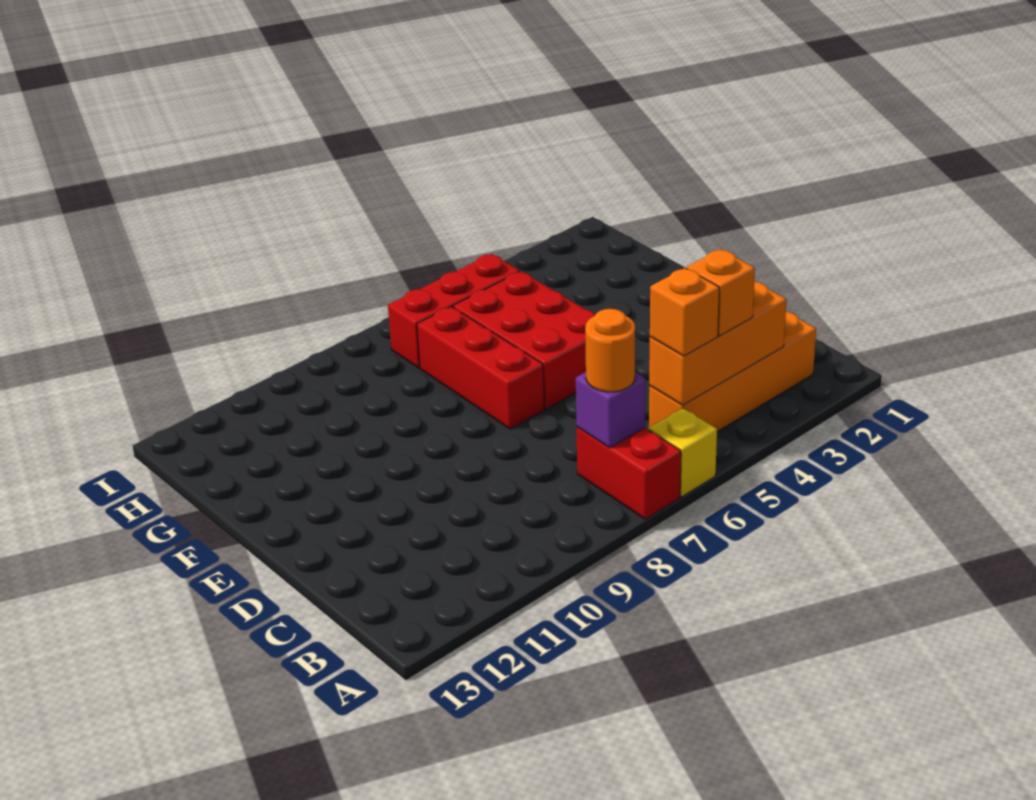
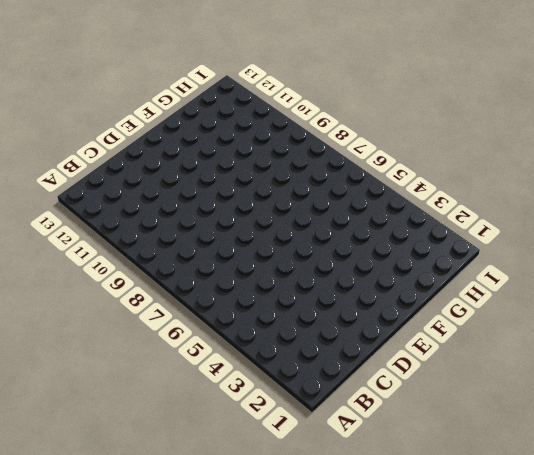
none -> yellow 1x1 brick [648,408,717,497]
none -> red 1x2 brick [576,427,681,519]

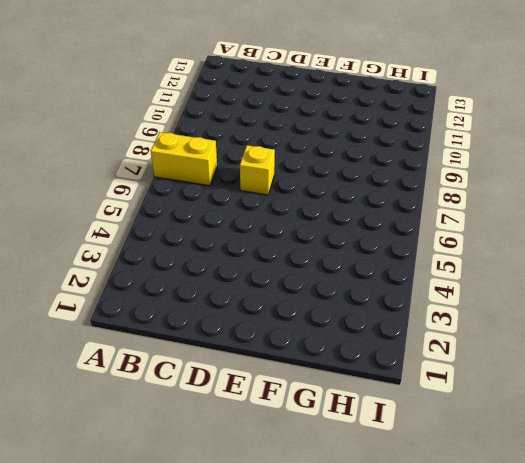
yellow 1x2 brick [151,132,217,186] -> red 1x2 brick [576,427,681,519]
yellow 1x1 brick [240,145,275,195] -> yellow 1x1 brick moved to [648,408,717,497]
none -> orange 1x4 brick [649,312,816,431]
none -> red 2x3 brick [453,271,595,409]

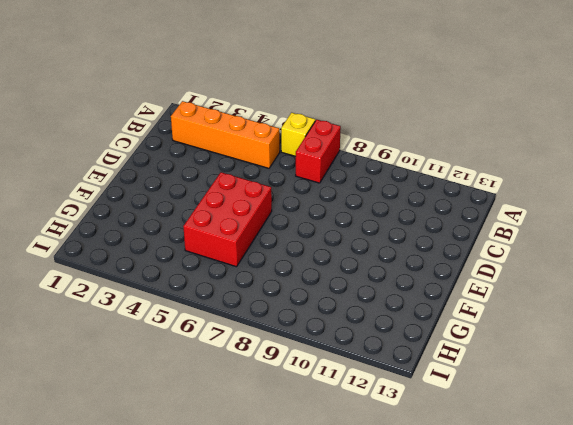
none -> red 1x3 brick [417,306,544,429]
none -> red 1x3 brick [388,254,520,368]

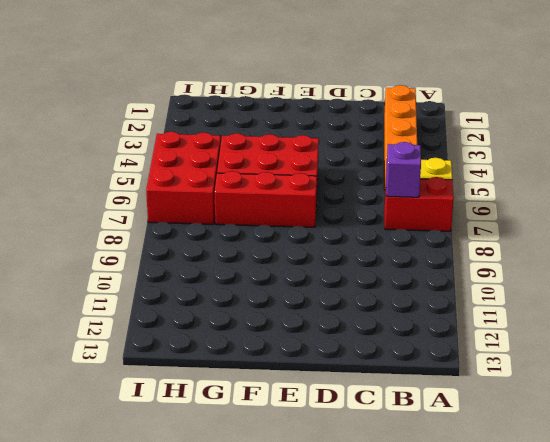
red 2x3 brick [146,132,221,224] -> red 1x3 brick [388,254,520,368]
none -> orange 1x3 brick [649,282,787,405]
none -> orange 1x1 brick [686,249,755,336]

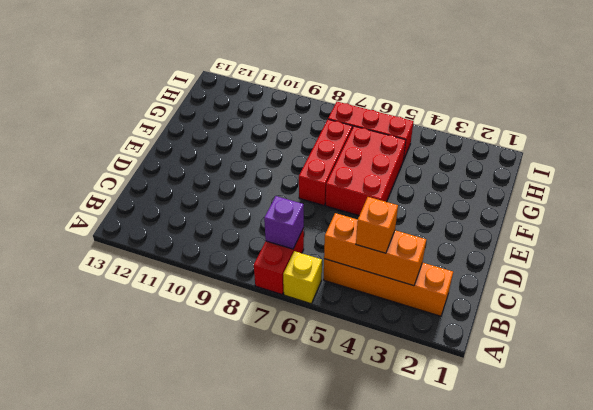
none -> orange 1x1 brick [650,268,720,356]
none -> orange 1x1 round brick [585,309,635,392]

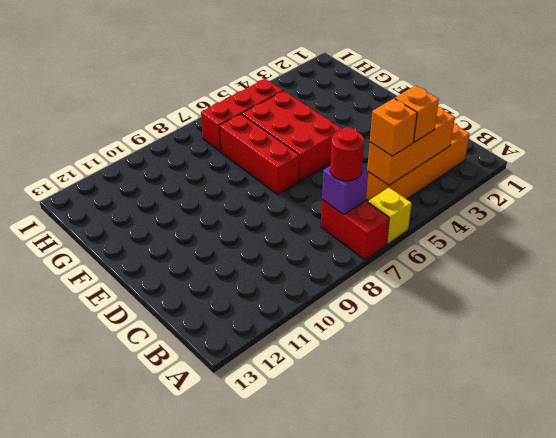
red 1x1 round brick [330,128,364,181] -> orange 1x1 round brick [585,309,635,392]

